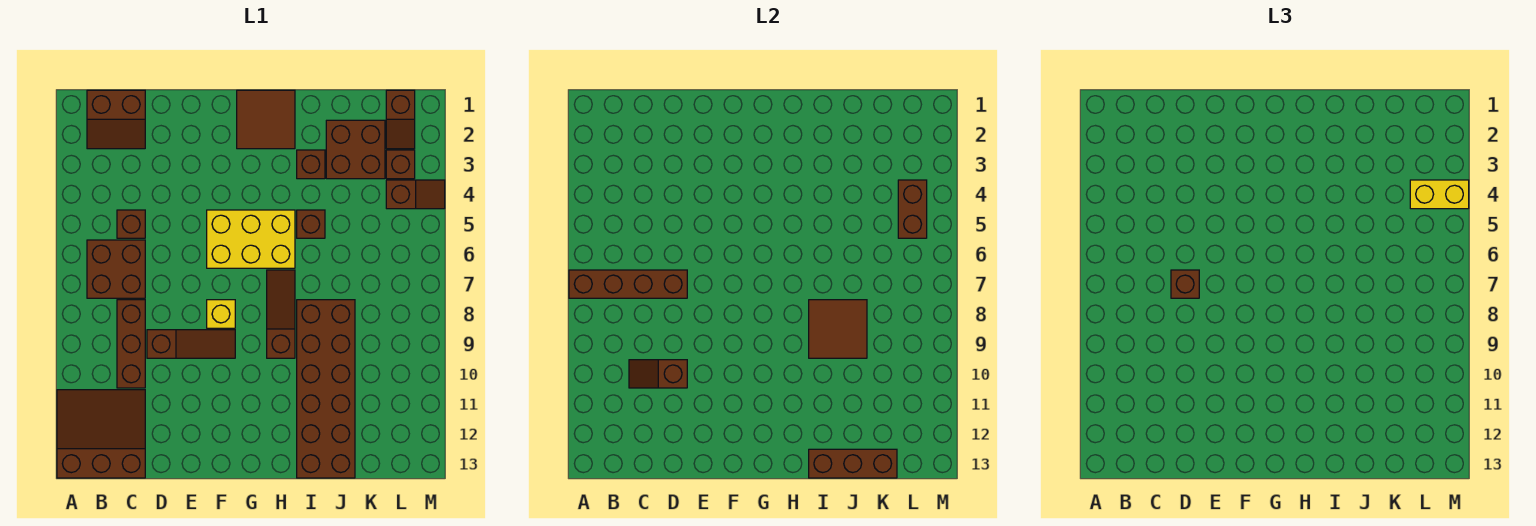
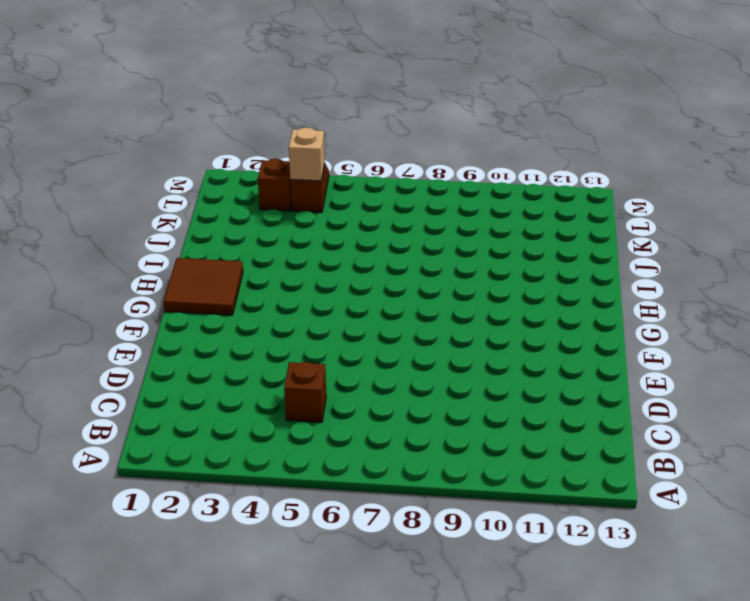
tan 1x1 brick [289,128,325,181] -> brown 1x2 brick [898,180,927,238]
none -> brown 3x3 slope [57,390,145,478]
none -> brown 2x2 slope [87,90,145,149]
none -> brown 2x2 brick [87,240,145,298]

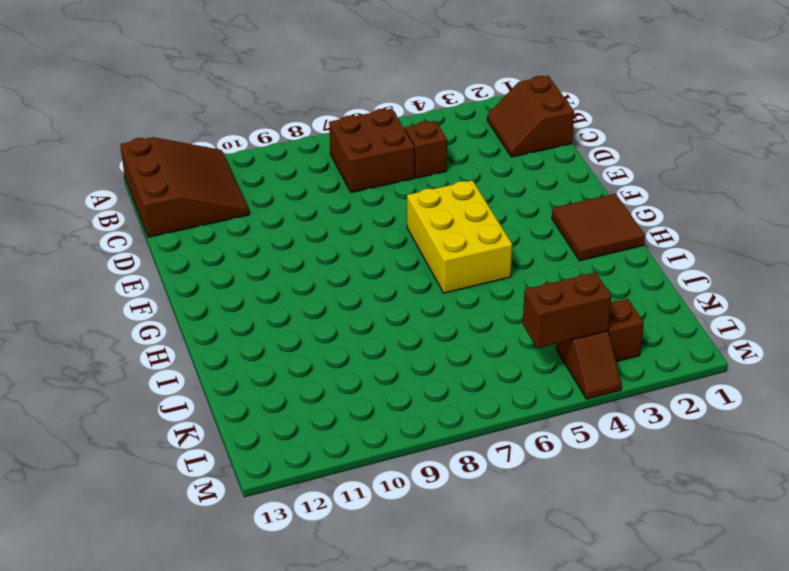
none -> brown 1x3 brick [117,300,145,388]
none -> brown 1x3 slope [147,330,235,358]
none -> yellow 1x1 brick [207,300,235,328]

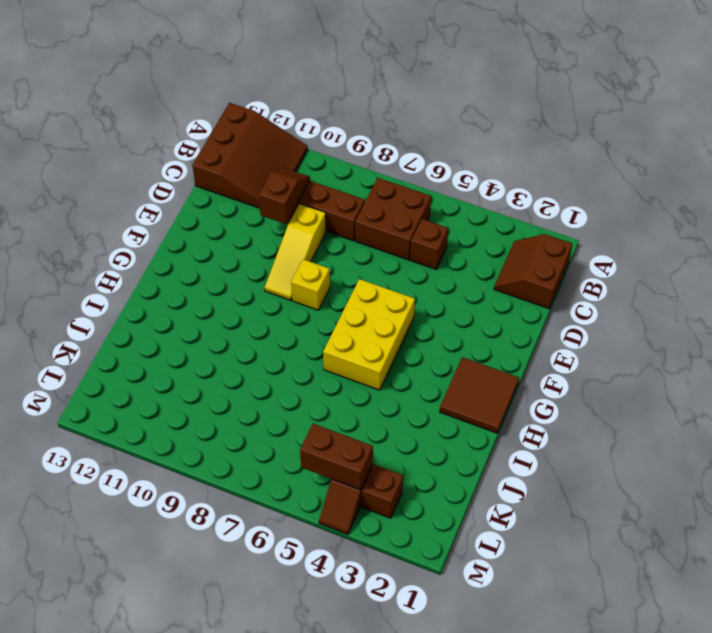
yellow 1x3 slope [265,204,326,300] -> brown 1x3 slope [147,330,235,358]
none -> brown 1x3 slope [267,270,295,358]
none -> brown 1x1 brick [297,150,325,179]
none -> brown 1x1 brick [297,210,325,238]

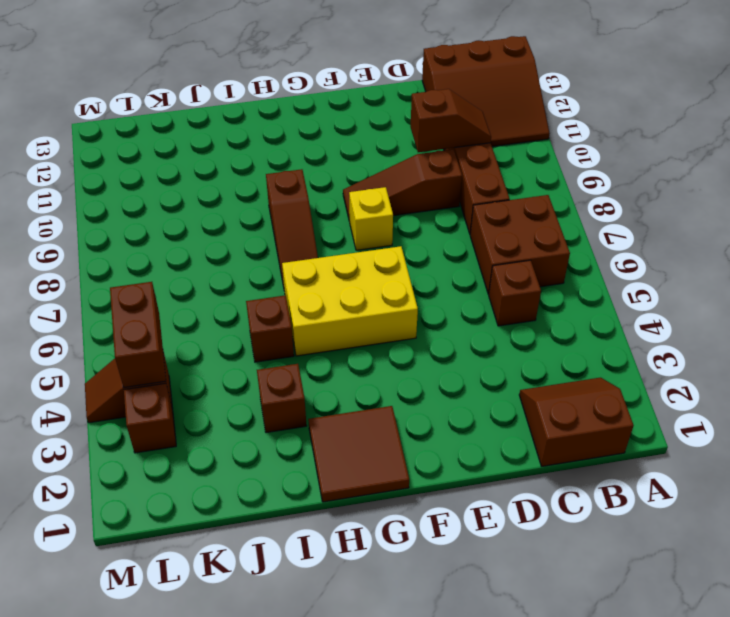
none -> brown 2x6 brick [297,300,355,478]
none -> brown 2x2 brick [326,120,385,179]
none -> brown 1x2 slope [386,90,415,149]

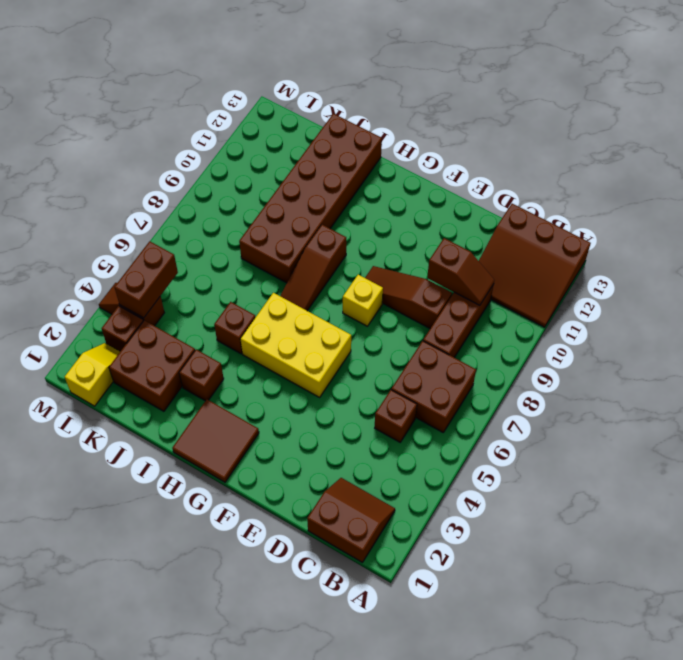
yellow 1x2 slope [65,343,120,406] -> brown 1x2 slope [386,90,415,149]
none -> brown 1x4 brick [569,270,687,298]
none -> brown 2x2 tile [809,300,867,358]
none -> brown 1x3 brick [809,449,897,478]

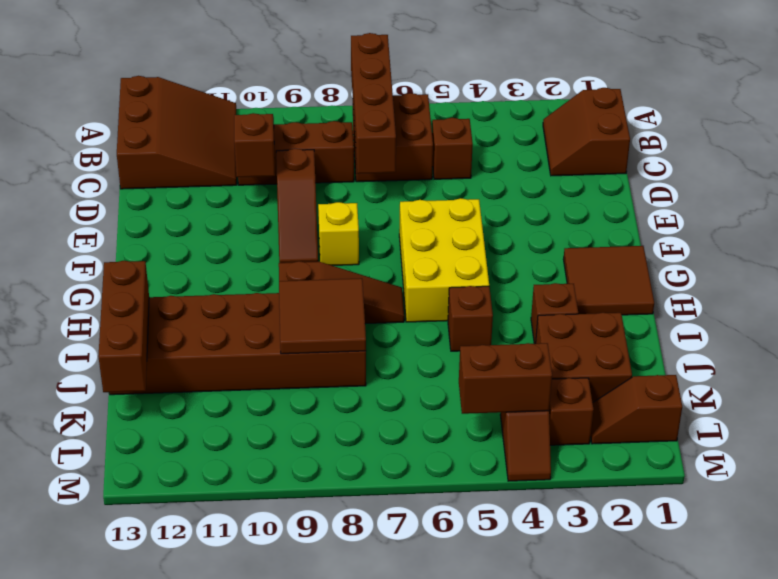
none -> brown 1x1 brick [1171,270,1199,298]
none -> yellow 1x2 brick [1410,180,1469,209]

